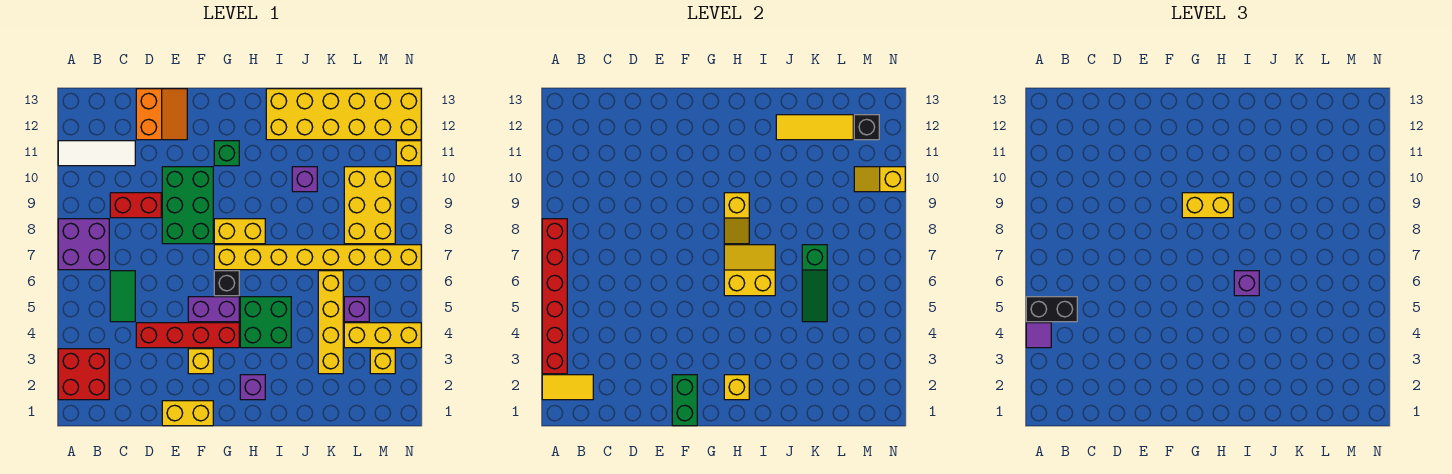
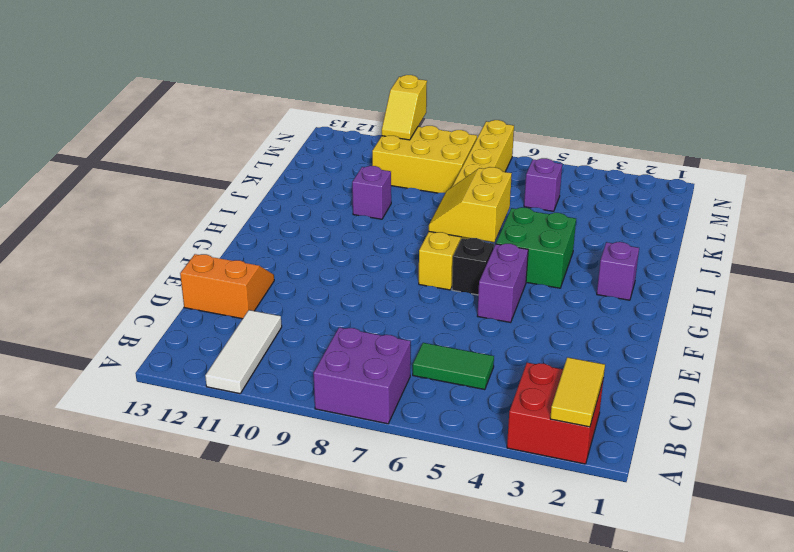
none -> red 1x2 brick [110,193,161,218]
none -> red 1x4 brick [136,323,239,348]
none -> yellow 1x2 brick [162,401,213,426]
none -> green 2x3 brick [162,167,213,244]

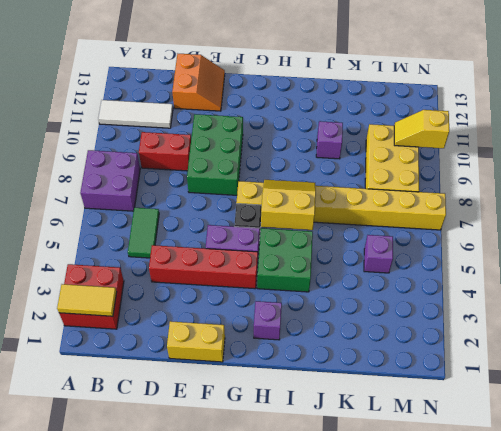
none -> yellow 1x1 brick [188,349,213,374]
none -> yellow 1x2 brick [214,219,265,244]
none -> green 1x1 brick [214,141,239,166]
none -> yellow 2x6 brick [266,89,421,140]

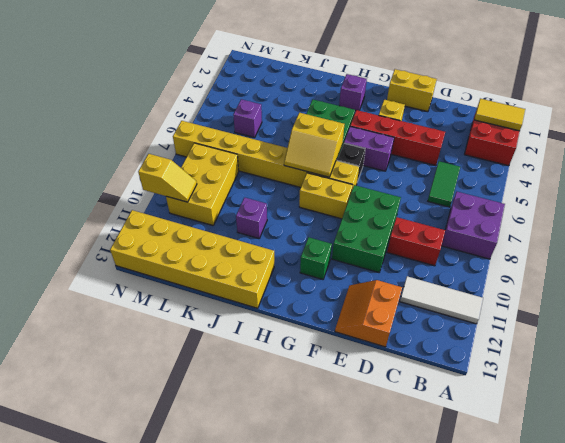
none -> yellow 1x4 brick [318,271,343,374]
none -> yellow 1x3 brick [344,323,421,348]
none -> yellow 1x1 brick [370,349,395,374]
none -> yellow 1x1 brick [396,141,421,166]

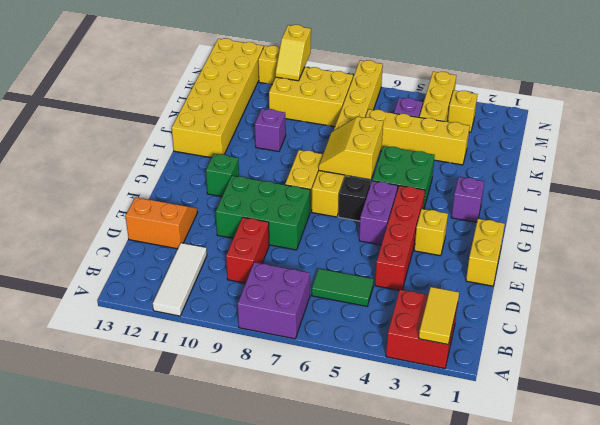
none -> red 1x6 brick [542,219,567,374]
none -> green 1x2 brick [672,375,697,426]
none -> yellow 1x1 brick [724,375,749,400]
none -> yellow 1x2 slope [724,193,749,244]

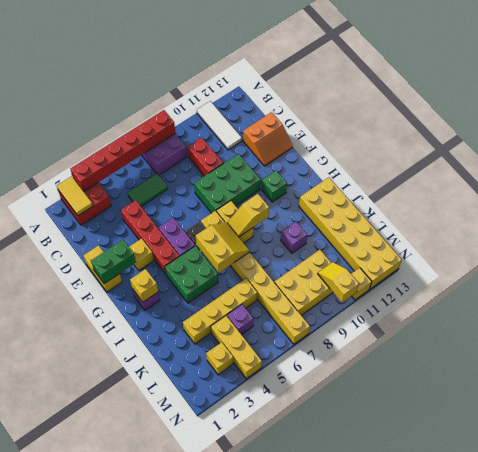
none -> yellow 1x3 tile [776,115,853,140]
none -> green 1x3 slope [802,245,827,322]
none -> black 1x1 brick [854,115,879,140]
none -> purple 1x1 tile [1026,323,1051,348]

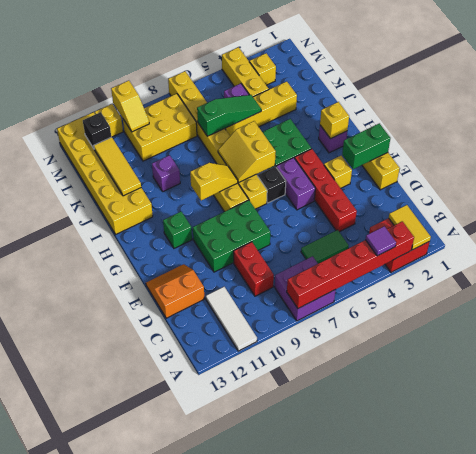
none -> black 1x2 brick [1026,297,1077,322]
none -> yellow 1x2 brick [1182,193,1233,218]
none -> purple 1x1 brick [1234,271,1259,296]

